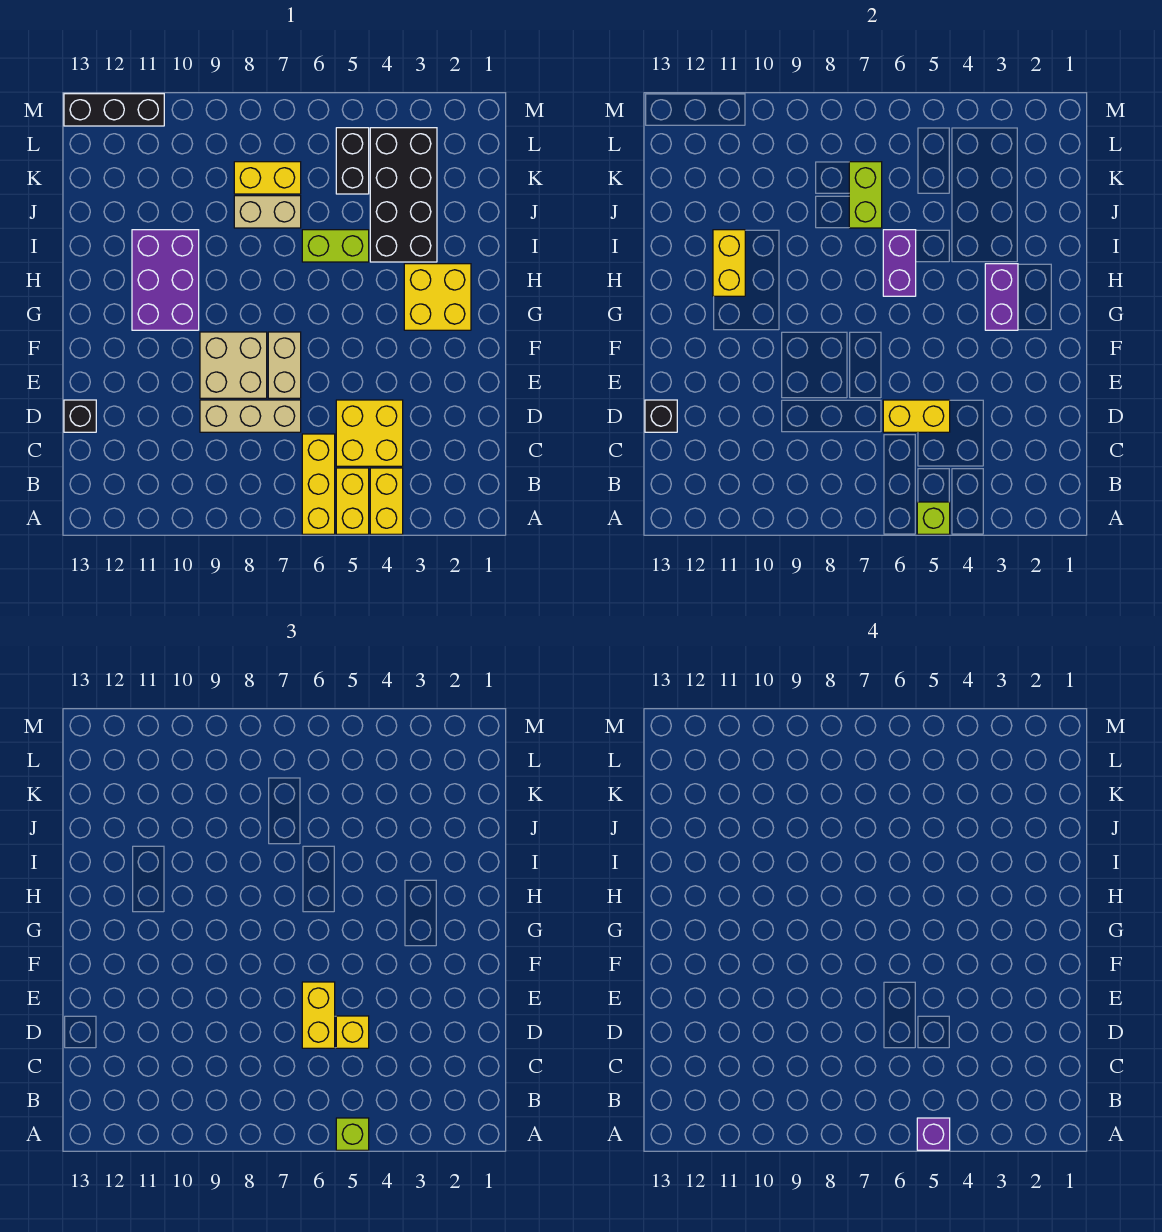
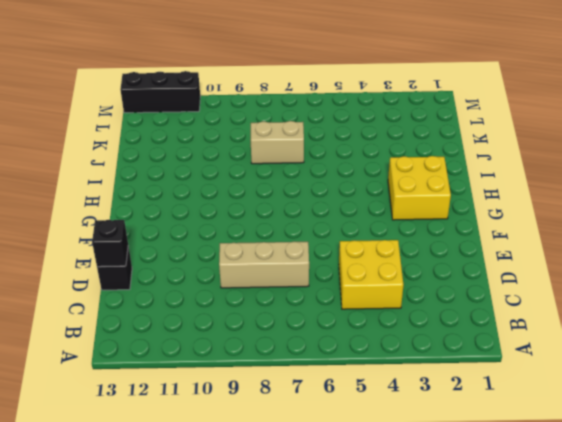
none -> yellow 1x2 brick [370,468,403,534]
none -> yellow 1x2 brick [336,468,369,534]
none -> yellow 1x3 brick [302,434,335,534]

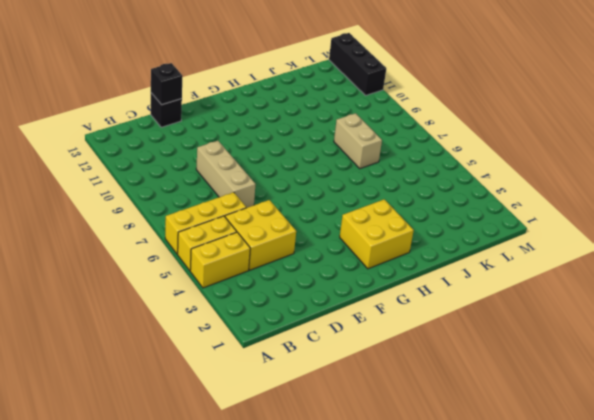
none -> tan 1x2 brick [268,332,301,398]
none -> tan 2x2 brick [200,332,267,398]
none -> purple 2x3 brick [132,230,199,330]

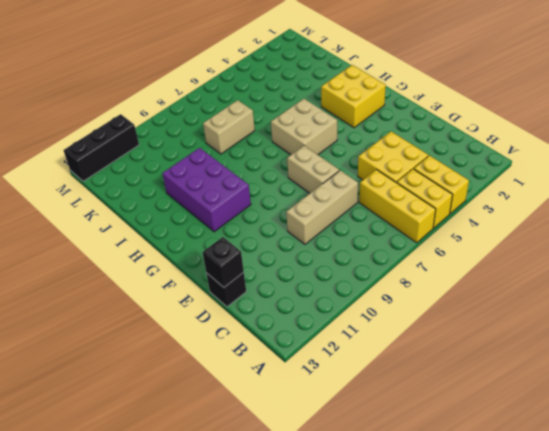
tan 2x2 brick [271,99,337,155] -> tan 2x2 brick moved to [200,332,267,398]
none -> black 2x4 brick [370,128,437,262]
none -> lime 1x2 brick [302,230,369,262]
none -> black 1x2 brick [336,128,369,194]

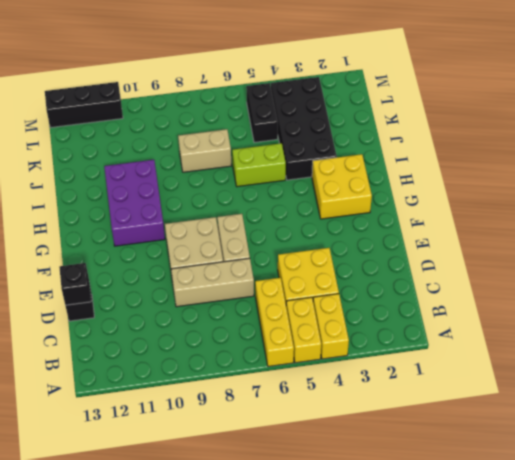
none -> yellow 1x2 brick [234,162,301,194]
none -> lime 1x1 brick [917,502,950,534]
none -> yellow 1x2 brick [883,400,950,432]

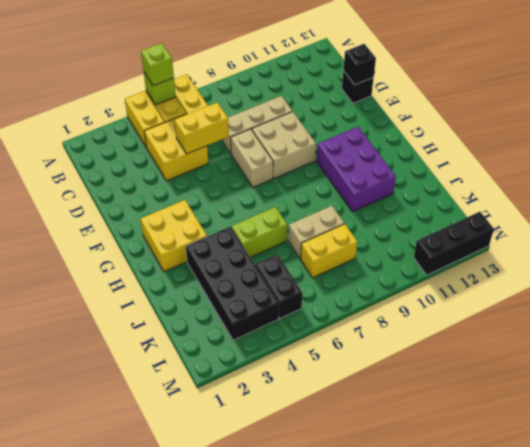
none -> purple 1x2 brick [985,264,1018,330]
none -> purple 1x2 brick [883,230,916,296]
none -> yellow 1x2 brick [713,230,745,296]

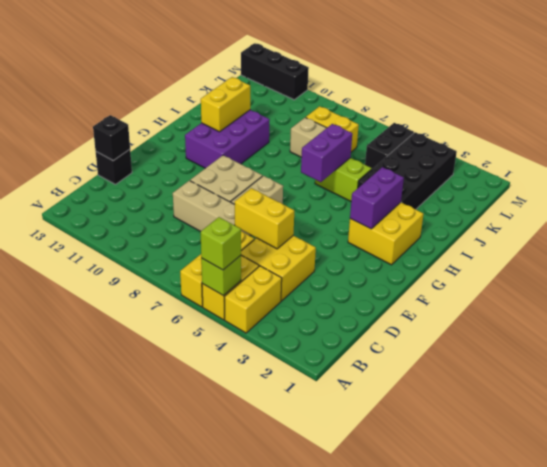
none -> lime 1x2 brick [849,162,882,228]
none -> yellow 1x1 brick [336,1016,369,1048]
none -> yellow 1x2 brick [302,982,335,1048]

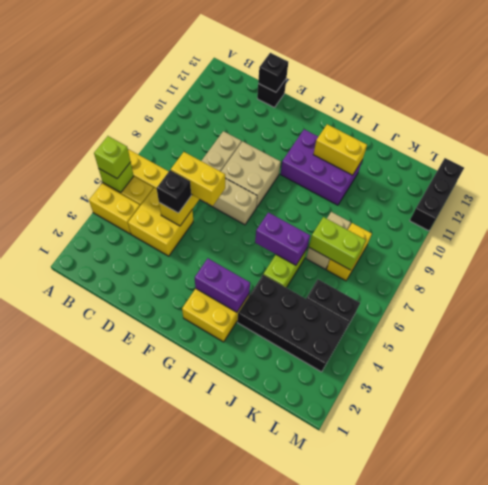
black 1x1 brick [157,170,191,213] -> yellow 1x1 brick [336,1016,369,1048]
none -> purple 1x1 brick [917,1118,950,1150]

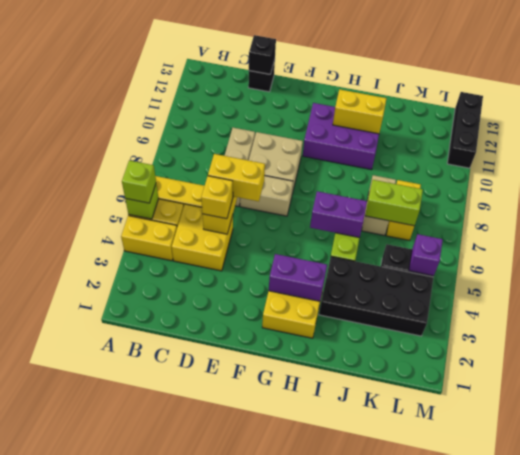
purple 1x1 brick [409,234,443,276] -> purple 1x1 brick moved to [917,1118,950,1150]

